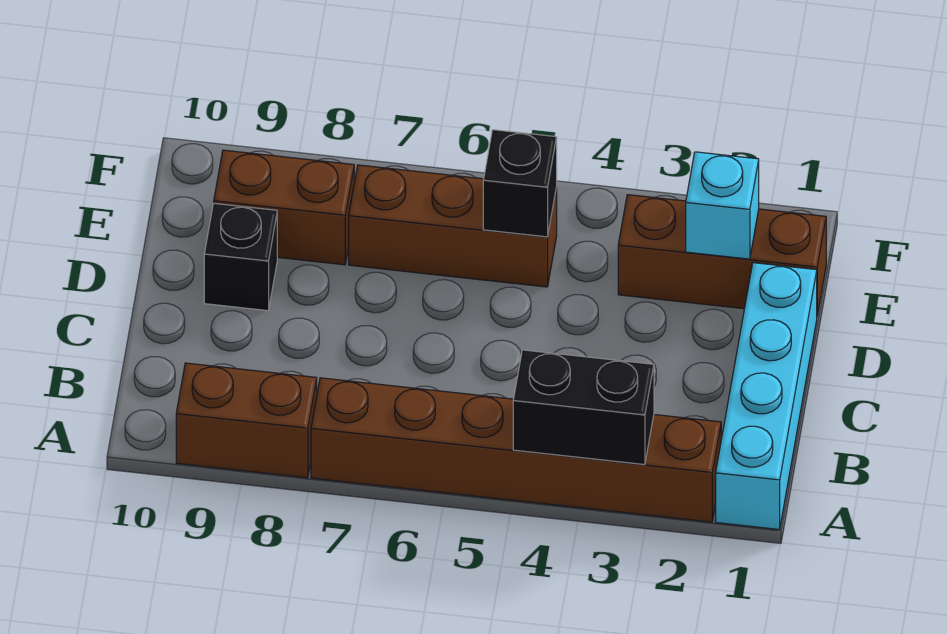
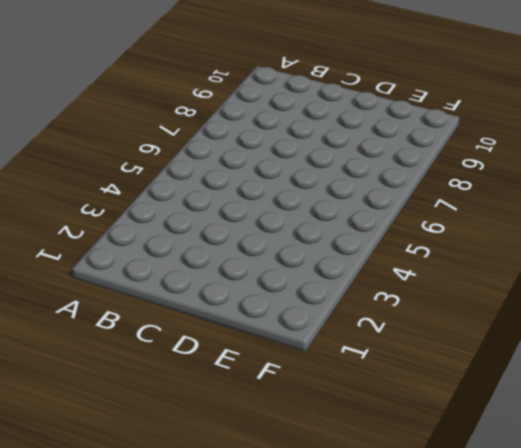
none -> cyan 1x4 brick [716,263,817,530]
none -> brown 1x6 brick [311,378,721,522]

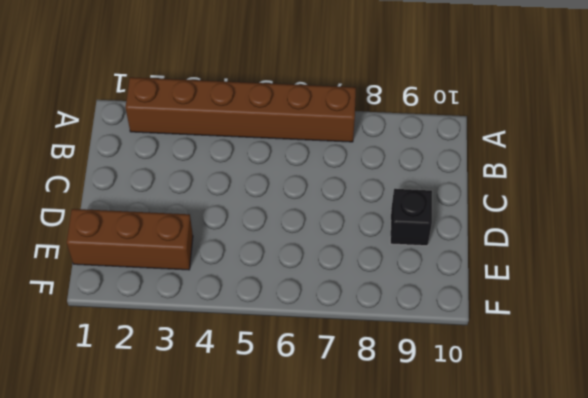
none -> cyan 1x4 brick [716,263,817,530]
none -> brown 1x2 brick [176,363,317,478]

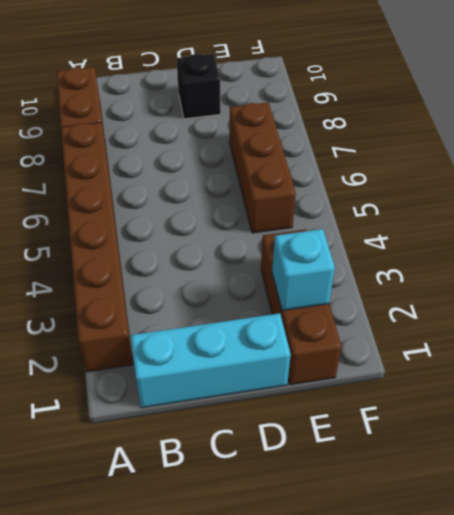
cyan 1x3 brick [131,313,291,408] -> cyan 1x4 brick [716,263,817,530]
none -> brown 1x2 brick [214,150,354,265]
none -> black 1x2 brick [513,350,654,465]

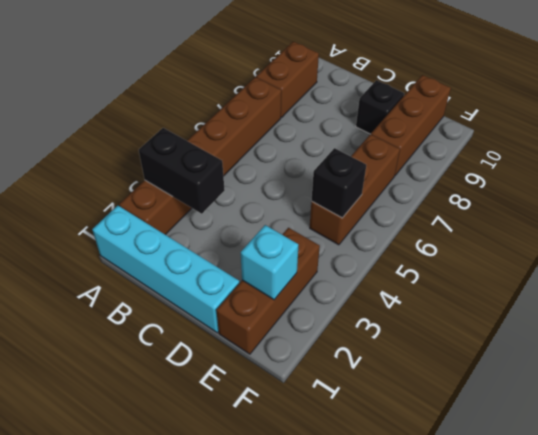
black 1x2 brick [139,128,225,214] -> black 1x2 brick turned to [513,350,654,465]
brown 1x3 brick [371,75,451,175] -> brown 1x2 brick [214,150,354,265]

